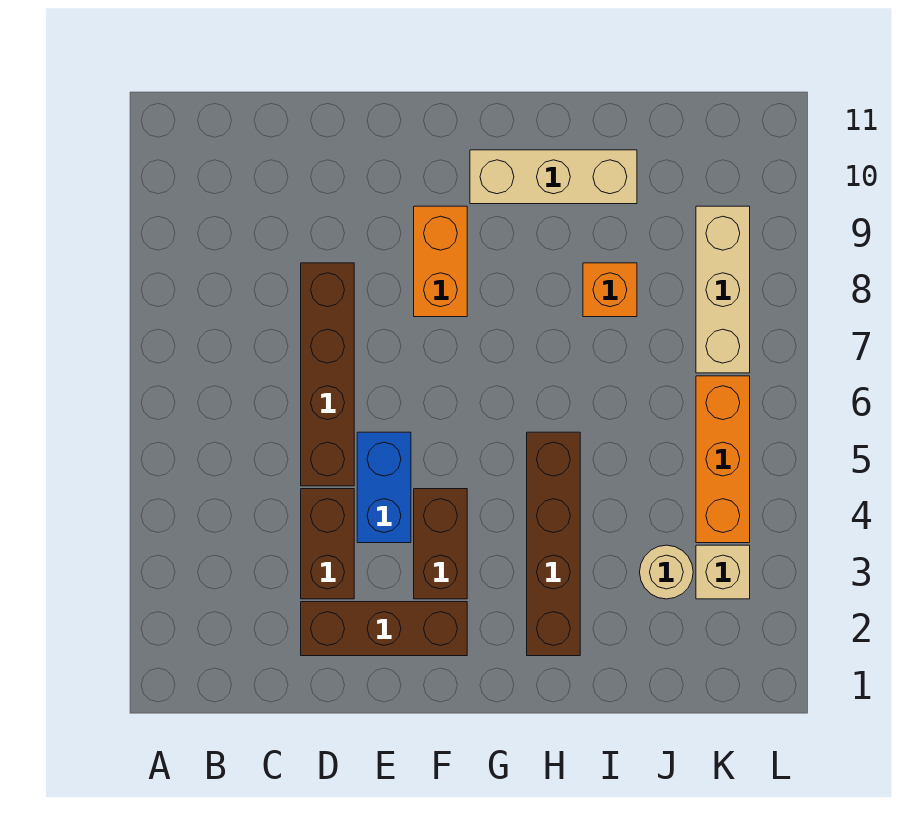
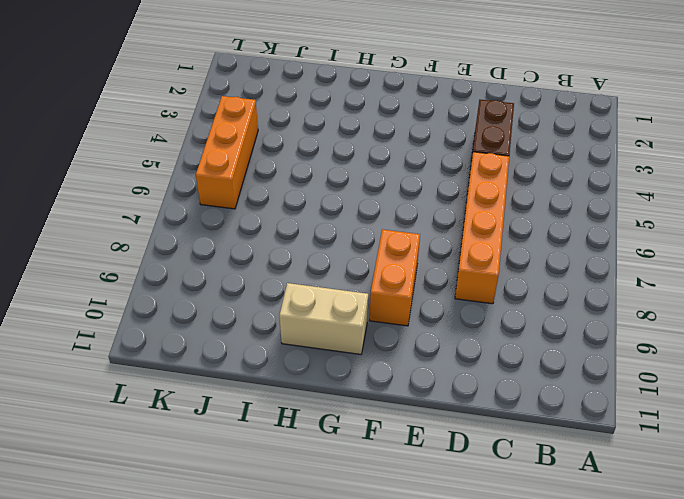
orange 1x4 brick [455,152,509,304] -> brown 1x4 brick [301,263,354,486]
tan 1x2 brick [279,283,368,354] -> tan 1x3 brick [470,150,637,204]
none -> brown 1x3 brick [301,602,467,656]
none -> blue 1x2 brick [357,432,411,543]
none -> brown 1x2 brick [414,489,467,599]

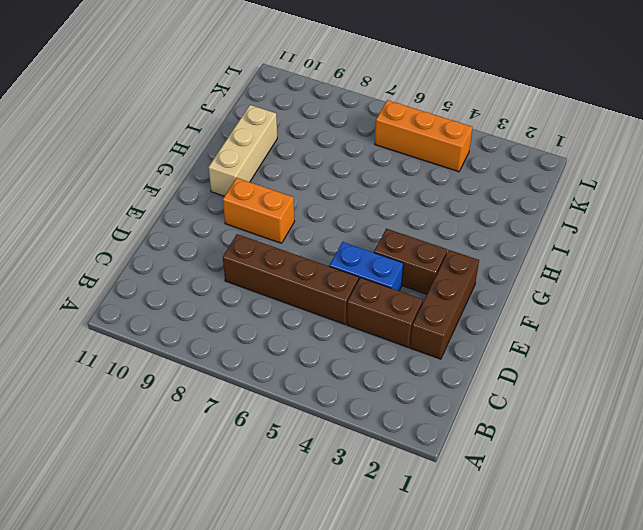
none -> brown 1x4 brick [527,432,580,656]
none -> orange 1x1 brick [583,263,637,317]
none -> tan 1x1 round brick [640,545,693,599]

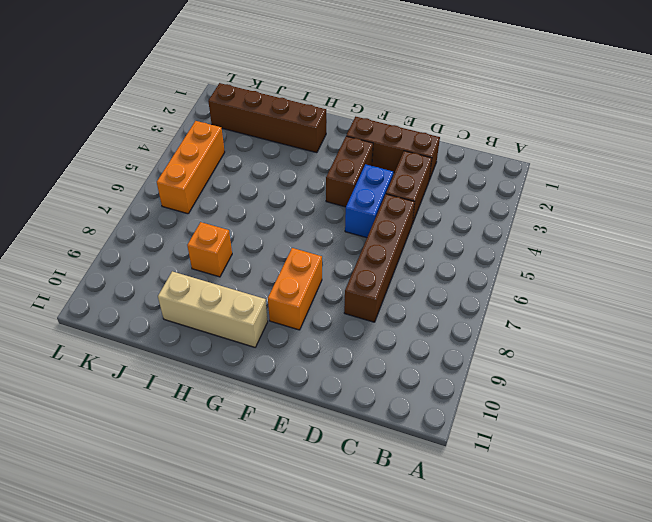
brown 1x4 brick [208,83,326,153] -> brown 1x4 brick turned to [527,432,580,656]
none -> tan 1x1 round brick [640,545,693,599]
none -> tan 1x1 brick [696,545,750,599]
none -> tan 1x3 brick [696,206,750,373]

